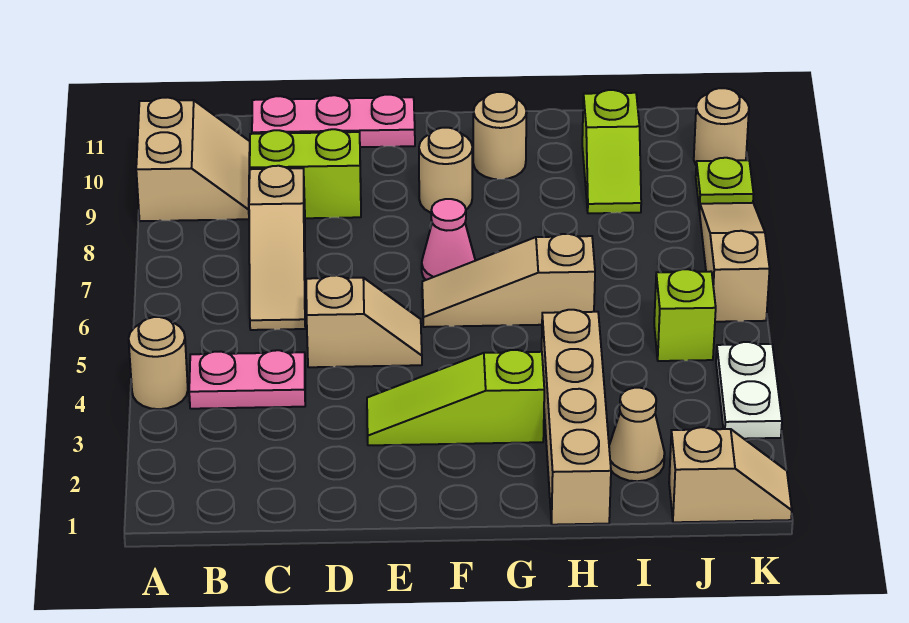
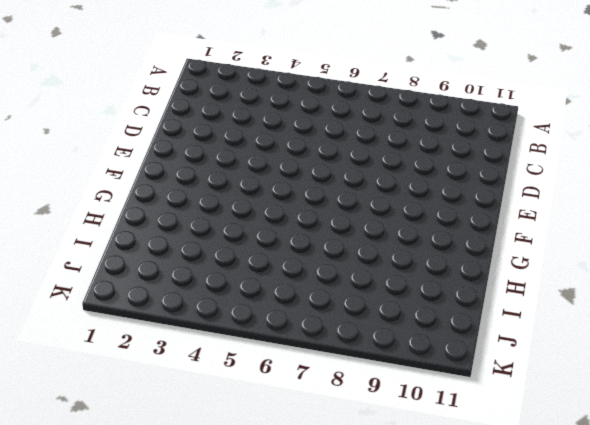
none -> tan 1x1 round brick [129,317,188,409]
none -> tan 2x2 slope [136,97,250,221]
none -> pink 1x2 plate [189,350,305,409]

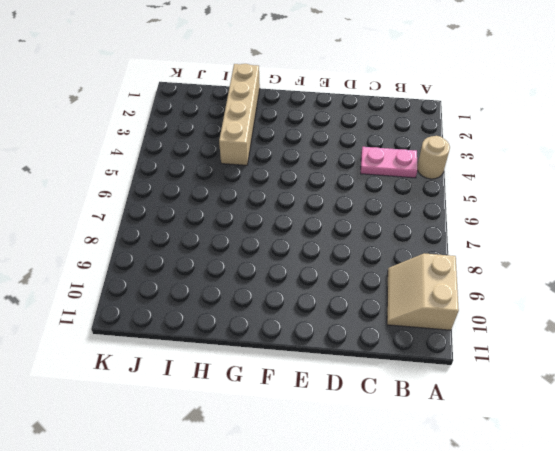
none -> tan 1x3 slope [249,166,305,330]
none -> lime 1x2 brick [250,129,361,218]
none -> pink 1x3 plate [252,95,415,147]

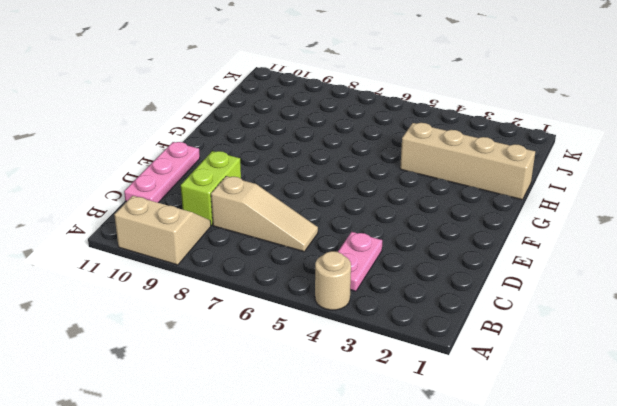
none -> tan 1x2 slope [306,275,422,367]
none -> lime 1x3 slope [367,350,544,445]
none -> tan 1x3 slope [422,234,595,327]

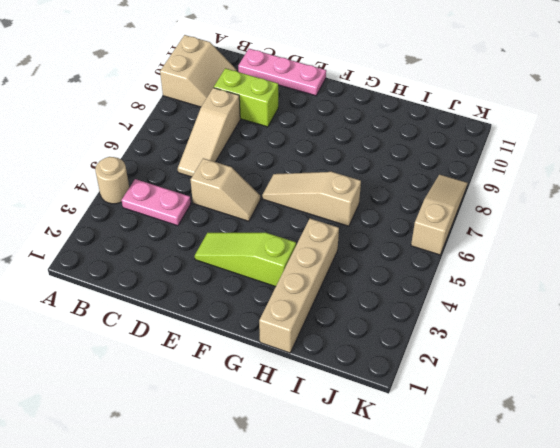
none -> pink 1x1 cone [422,199,475,280]
none -> tan 1x1 round brick [419,128,473,213]
none -> tan 1x1 round brick [473,92,527,179]

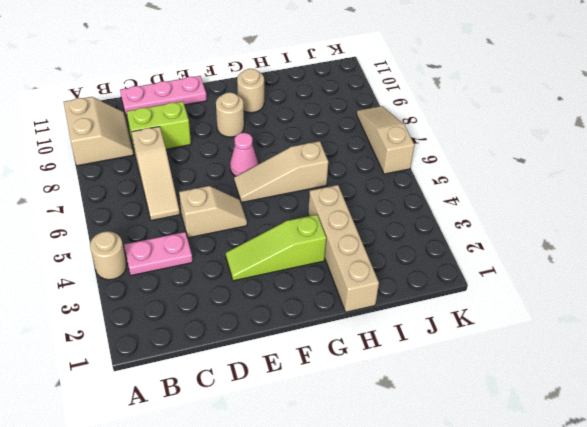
none -> tan 1x1 cone [609,388,665,481]
none -> lime 1x2 slope [582,90,641,213]
none -> tan 1x2 slope [669,427,792,522]

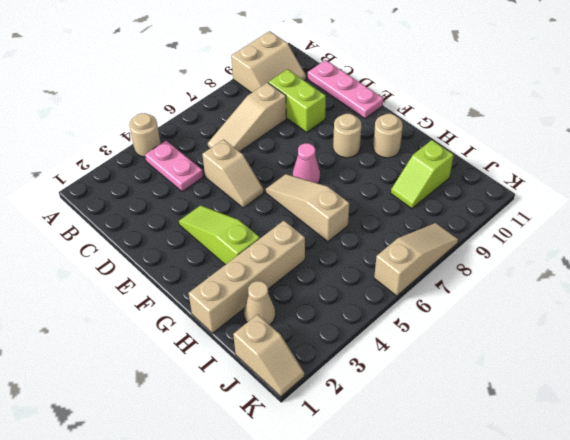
none -> lime 1x1 brick [654,269,716,361]
none -> white 1x2 plate [716,342,782,439]
none -> lime 1x1 plate [696,158,754,211]

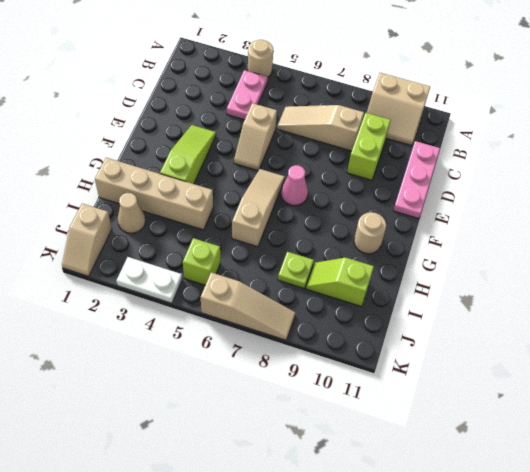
lime 1x1 plate [278,252,314,289] -> lime 1x1 plate moved to [696,158,754,211]
none -> tan 1x1 round brick [419,128,473,213]
none -> tan 1x1 round brick [694,88,749,165]

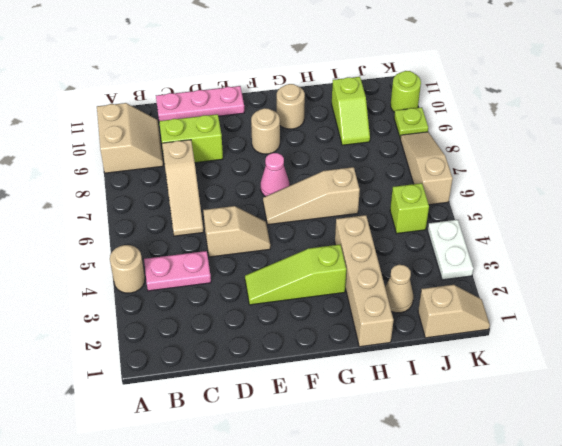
lime 1x1 round brick [391,71,421,112] -> tan 1x1 round brick [694,88,749,165]

